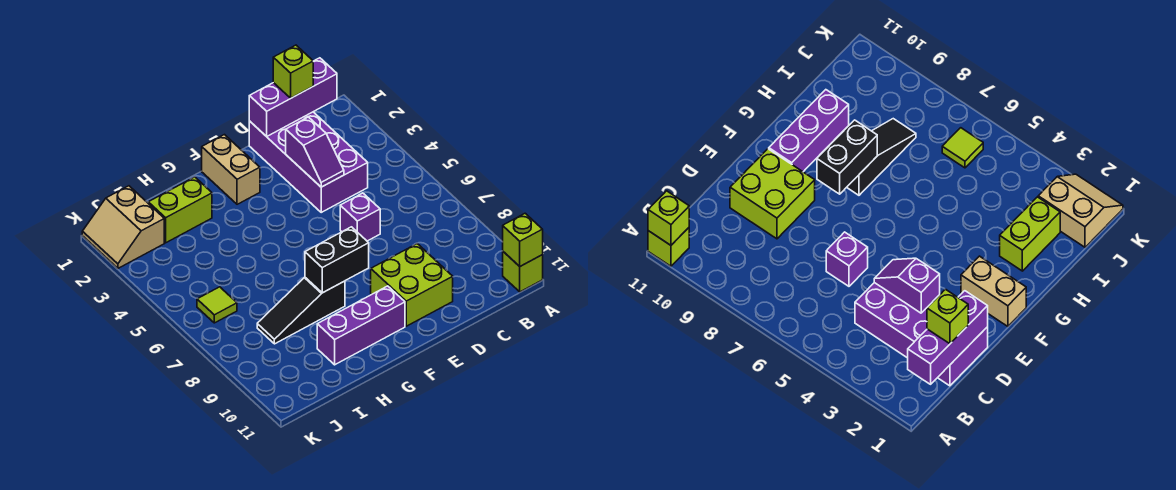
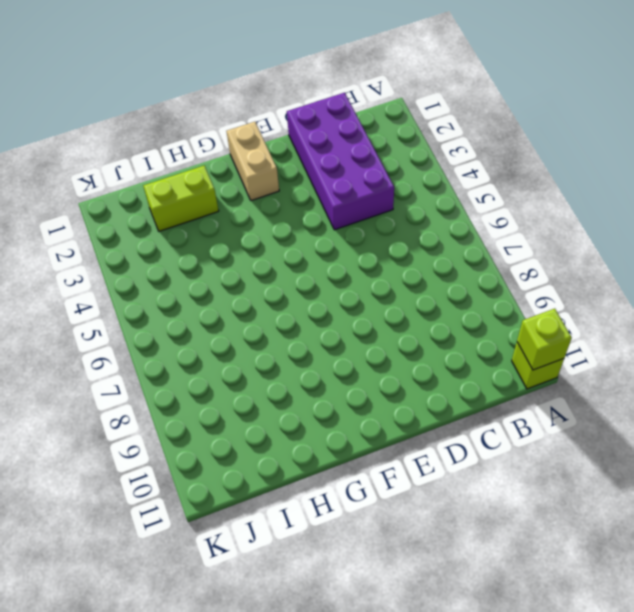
none -> purple 1x1 brick [340,193,380,241]
none -> lime 2x2 brick [371,244,453,326]
none -> purple 1x3 brick [317,286,405,365]

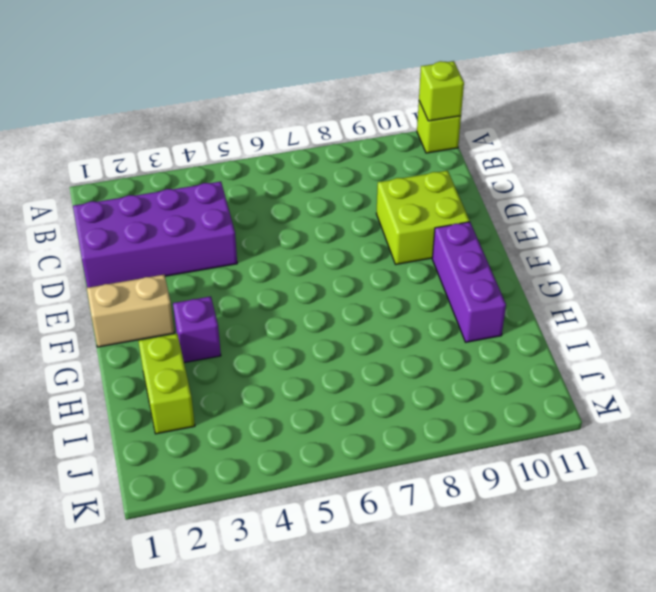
purple 1x1 brick [173,296,221,363] -> purple 1x1 brick moved to [340,193,380,241]
none -> black 1x3 slope [257,277,345,344]
none -> tan 2x2 slope [82,186,164,268]
none -> lime 1x1 tile [197,287,237,323]

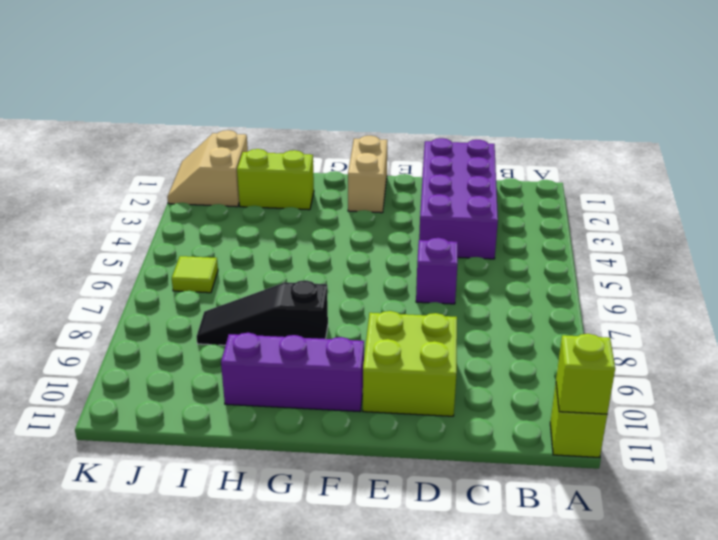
none -> purple 1x3 brick [249,58,337,137]
none -> purple 1x2 slope [286,117,344,187]
none -> black 1x2 brick [305,227,369,293]

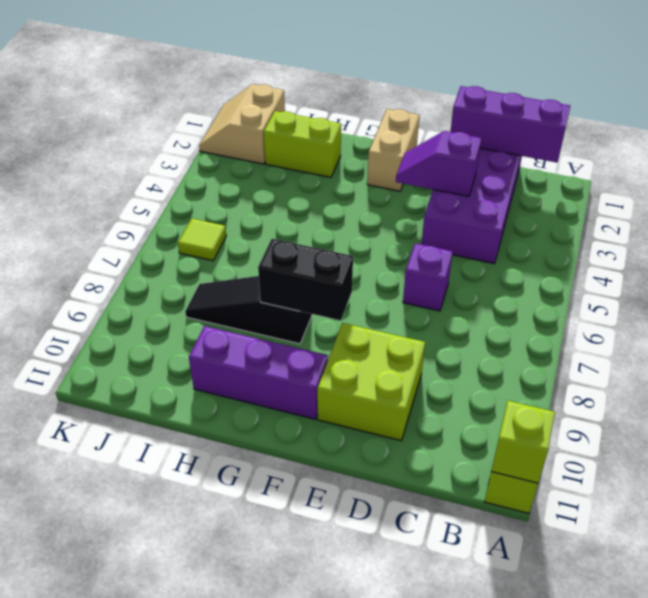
purple 1x2 slope [396,131,481,196] -> purple 1x2 slope turned to [286,117,344,187]
none -> lime 1x1 brick [273,45,313,98]

